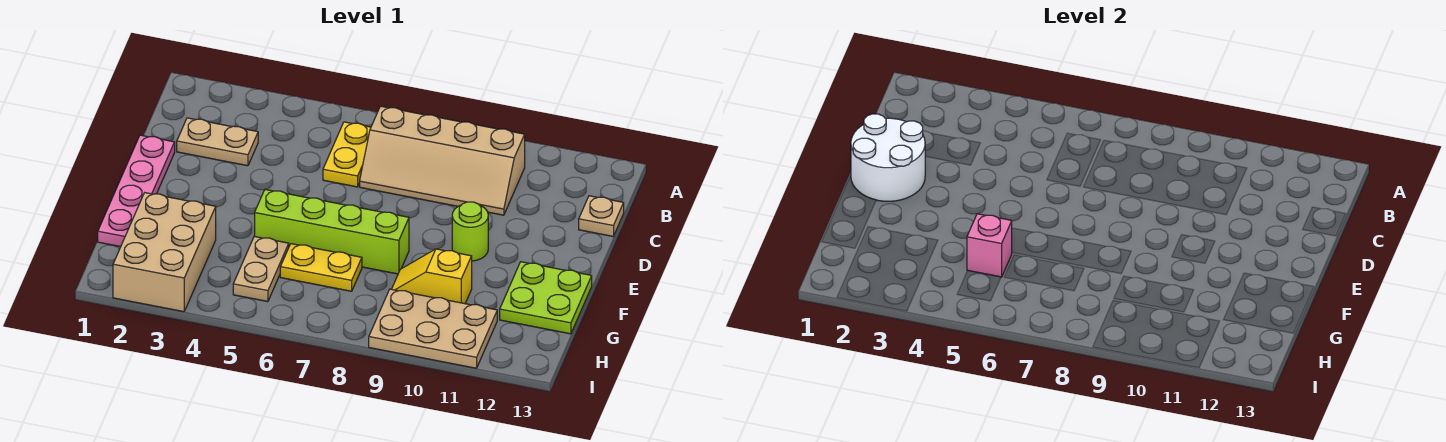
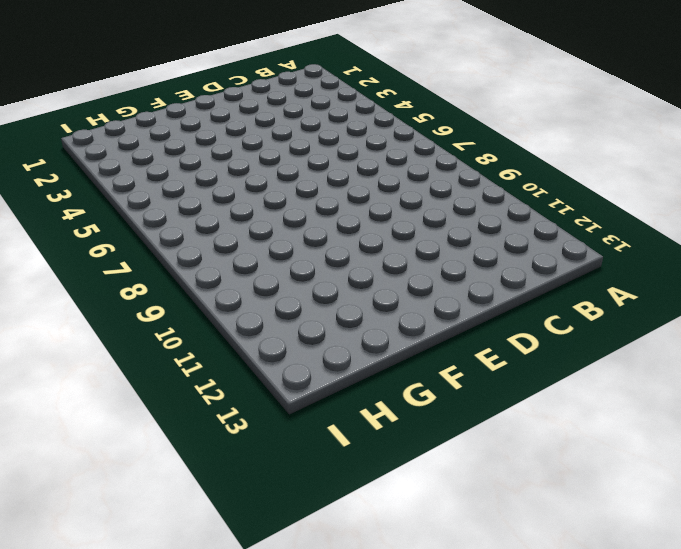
none -> yellow 1x2 plate [323,122,371,187]
none -> tan 2x4 slope [360,106,525,215]
none -> tan 1x2 plate [177,118,258,166]

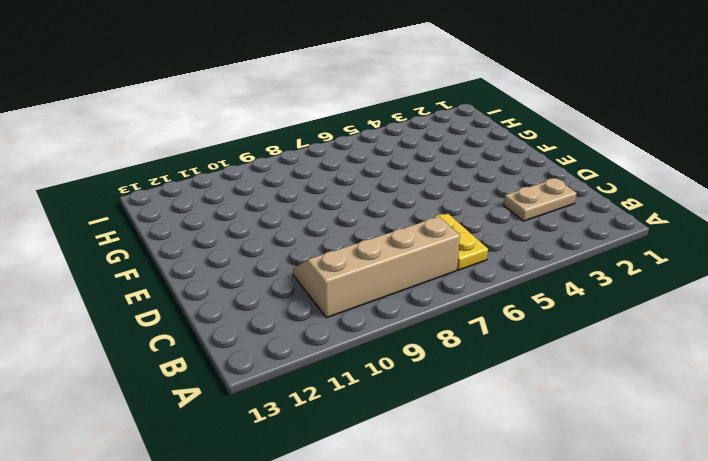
none -> tan 1x1 plate [579,196,624,236]
none -> pink 1x4 plate [98,135,175,247]
none -> lime 1x1 round brick [452,202,488,261]

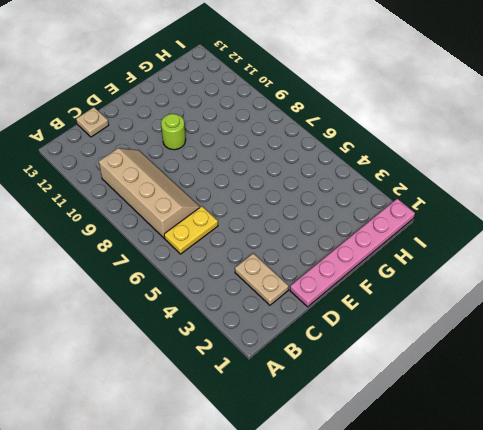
pink 1x6 plate [290,199,415,307] -> pink 1x4 plate [98,135,175,247]
none -> lime 1x4 brick [255,189,409,274]
none -> lime 2x2 plate [500,262,592,334]
none -> tan 2x3 brick [113,193,216,312]

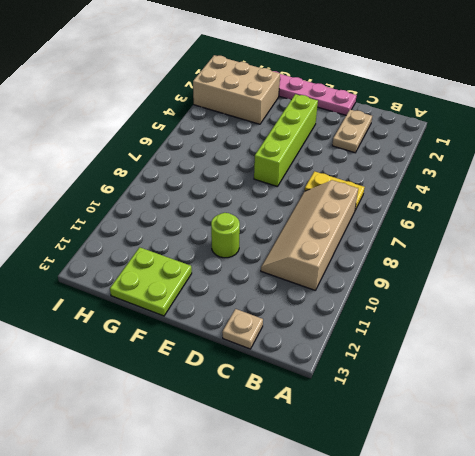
lime 1x4 brick [254,94,318,187] -> lime 1x4 brick moved to [255,189,409,274]
none -> tan 1x2 plate [233,236,289,302]
none -> yellow 1x2 plate [280,244,362,291]
none -> yellow 1x2 slope [392,249,472,304]

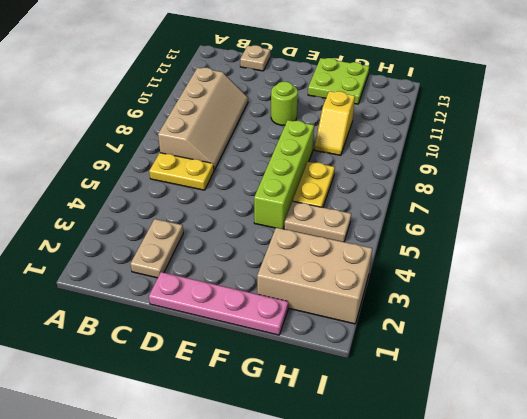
none -> tan 2x3 plate [369,289,497,368]
none -> white 2x2 round brick [851,114,926,201]
none -> pink 1x1 brick [967,214,1012,277]

